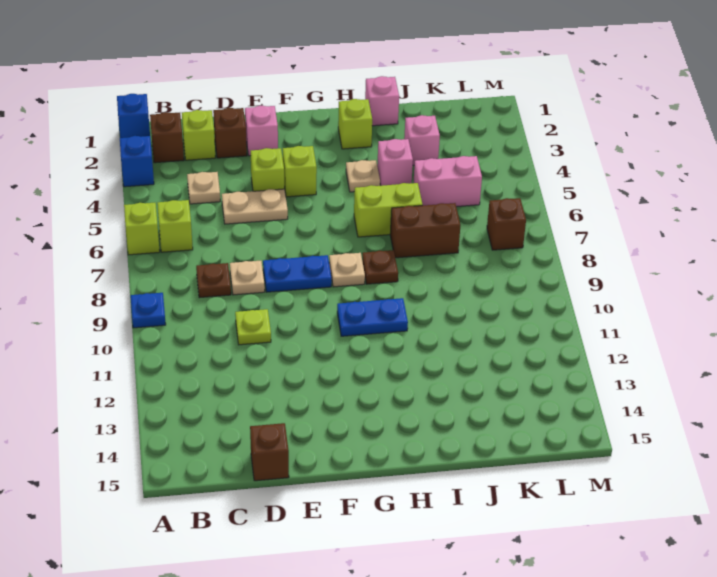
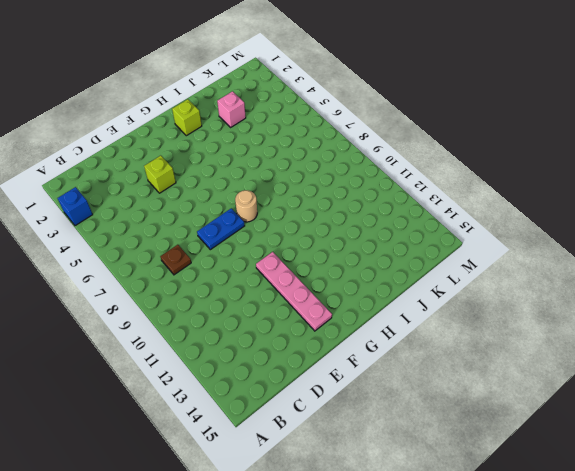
pink 1x4 plate [256,252,332,331] -> none
tan 1x1 round brick [235,190,257,222] -> tan 1x1 plate [329,253,365,287]
none -> blue 1x1 brick [117,94,150,138]
none -> lime 1x1 brick [124,203,160,255]
none -> blue 1x1 plate [131,293,166,328]
none -> brown 1x1 brick [150,112,184,163]

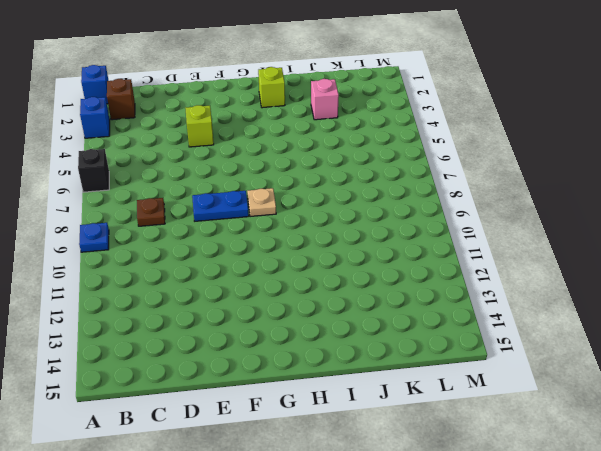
black 1x1 brick [78,149,109,192] -> lime 1x1 brick [124,203,160,255]
none -> lime 1x1 brick [157,200,193,252]
none -> lime 1x1 brick [182,110,215,160]
none -> tan 1x1 plate [187,172,220,204]
none -> brown 1x1 brick [213,108,247,158]

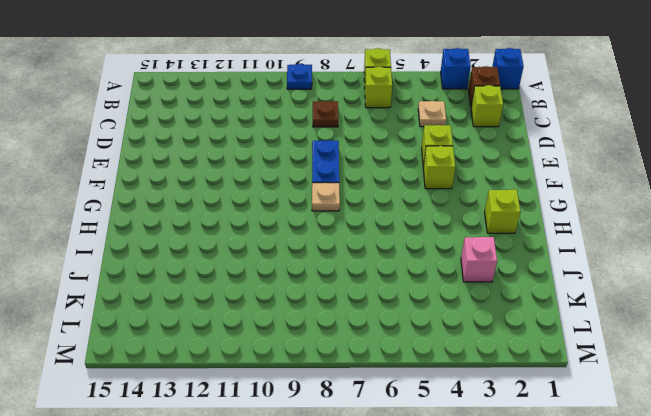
none -> brown 1x1 brick [213,108,247,158]
none -> tan 1x2 plate [222,189,288,224]
none -> tan 1x1 plate [230,261,265,295]
none -> lime 1x1 plate [235,309,271,345]

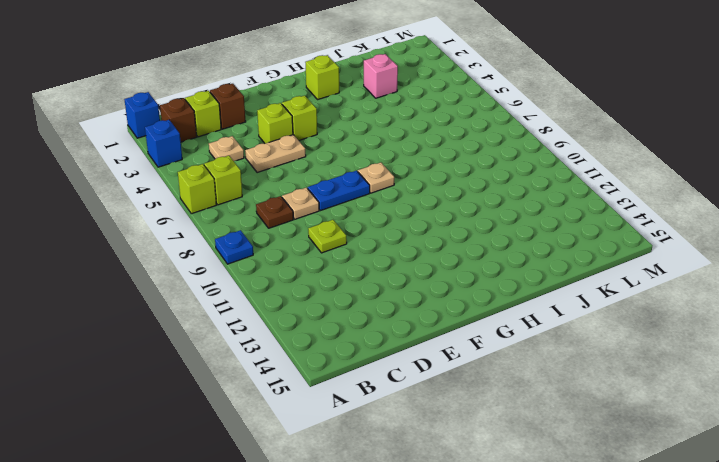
none -> brown 1x1 brick [250,423,289,481]
none -> pink 1x1 brick [245,106,278,156]
none -> blue 1x2 plate [337,298,408,336]
none -> tan 1x1 plate [346,160,380,192]

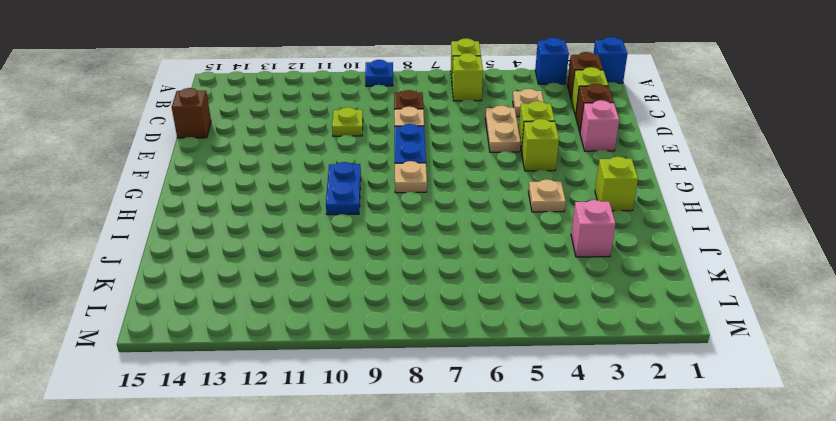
none -> lime 1x2 brick [354,183,423,237]
none -> brown 1x1 plate [362,250,398,284]
none -> pink 1x1 brick [365,76,399,126]
none -> pink 1x1 brick [377,139,413,186]

